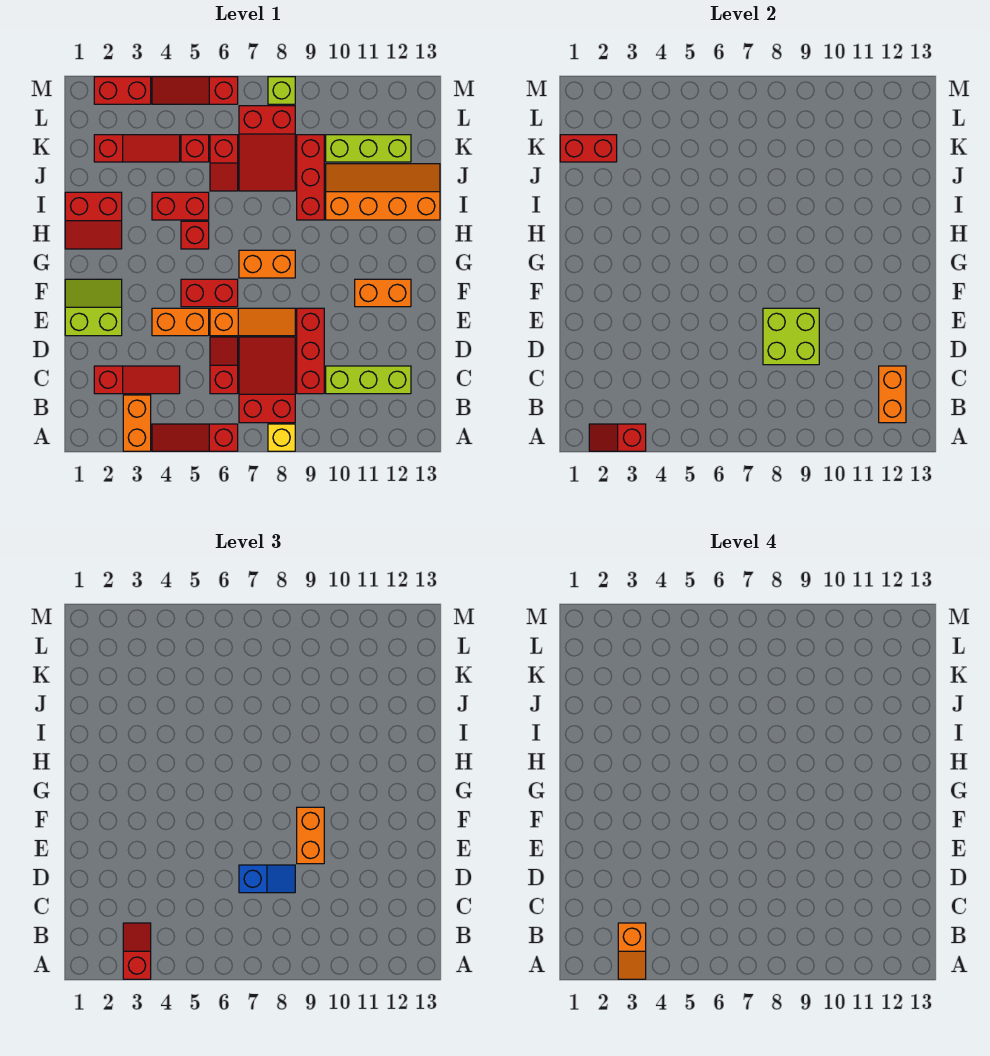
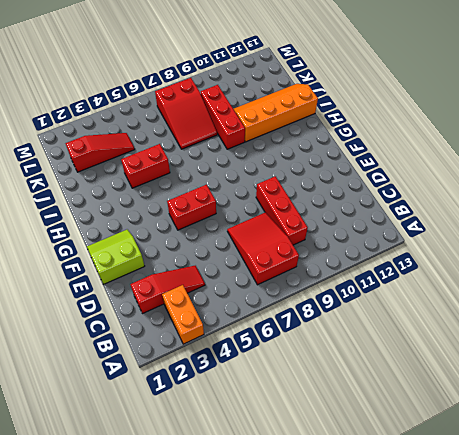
none -> red 1x3 slope [152,424,238,451]
none -> yellow 1x1 brick [268,424,295,451]
none -> red 1x2 slope [210,337,238,394]
none -> lime 1x3 brick [326,366,411,394]

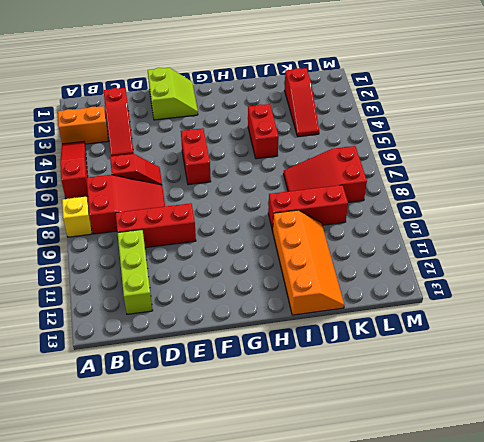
none -> orange 1x2 brick [152,308,209,336]
none -> orange 1x3 slope [210,308,295,336]
none -> orange 1x2 brick [355,279,411,307]
none -> orange 1x2 brick [239,250,295,278]

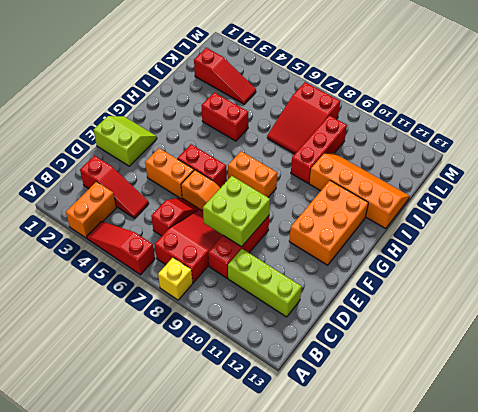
orange 2x3 brick [289,181,368,265] -> orange 1x2 brick [355,279,411,307]
none -> red 2x2 slope [65,192,122,249]
none -> red 1x1 brick [181,221,209,249]
none -> red 1x2 slope [210,135,238,191]
none -> red 1x1 brick [181,135,209,162]

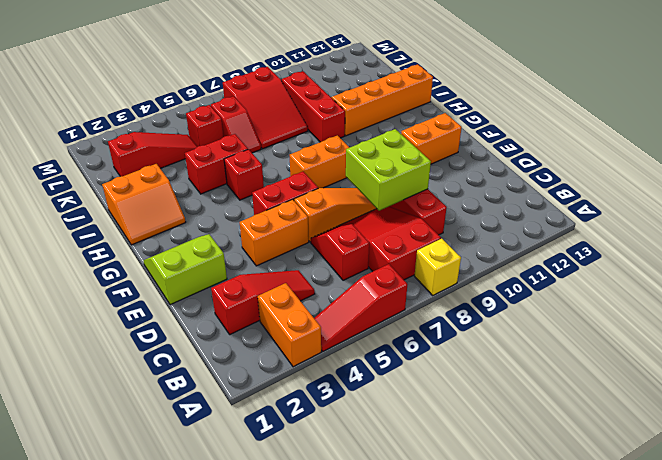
orange 2x2 slope [102,164,186,245] -> red 2x2 slope [65,192,122,249]
none -> lime 1x3 brick [326,366,411,394]
none -> lime 1x3 brick [326,135,411,162]
none -> red 1x2 brick [94,77,151,104]
none -> red 1x3 slope [152,77,238,104]

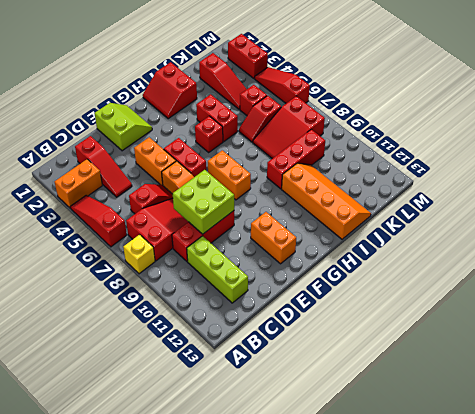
none -> lime 1x3 brick [326,135,411,162]
none -> lime 1x1 brick [268,77,295,104]
none -> red 1x2 slope [589,424,646,451]
none -> orange 1x2 brick [879,366,906,423]

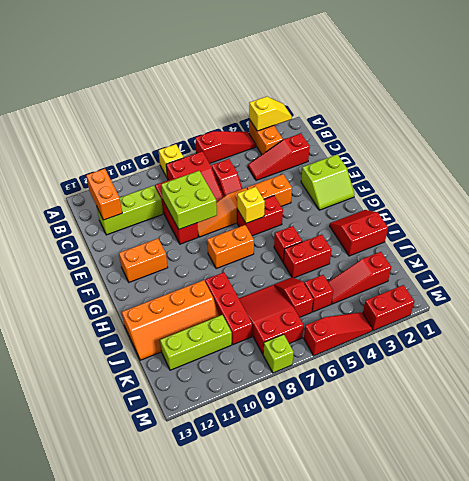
yellow 1x2 slope [249,97,292,131] -> red 1x2 slope [589,424,646,451]
yellow 1x1 brick [237,187,265,223] -> none
none -> red 1x2 brick [560,135,617,162]
none -> red 1x2 slope [123,923,151,979]
none -> blue 1x2 slope [239,865,295,893]
none -> orange 1x2 brick [297,807,324,864]

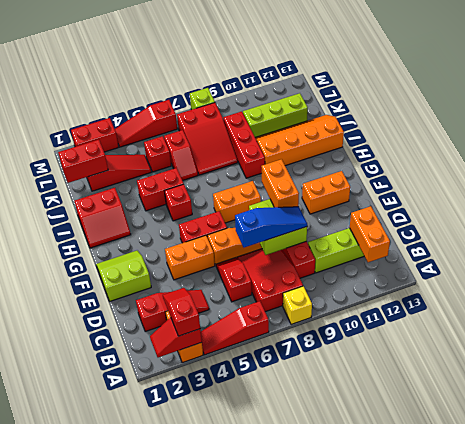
blue 1x3 slope [235,207,307,247] -> blue 1x2 slope [239,865,295,893]
none -> orange 1x2 slope [618,923,646,979]

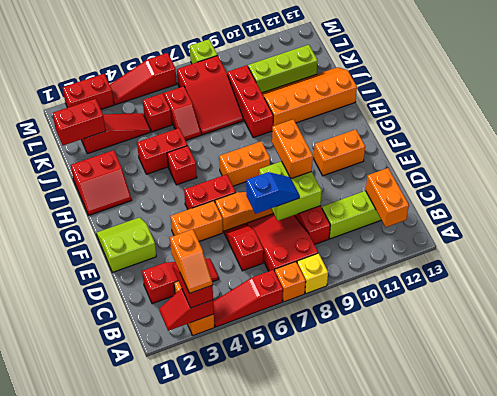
orange 1x1 brick [275,262,306,302] -> none

